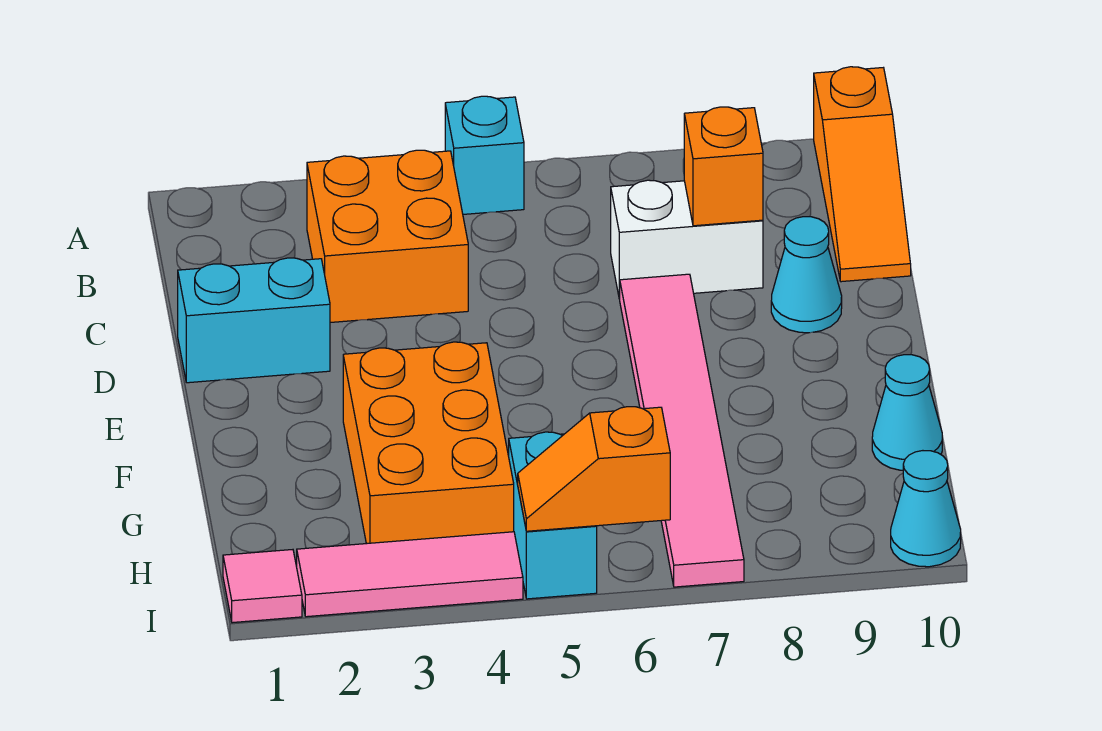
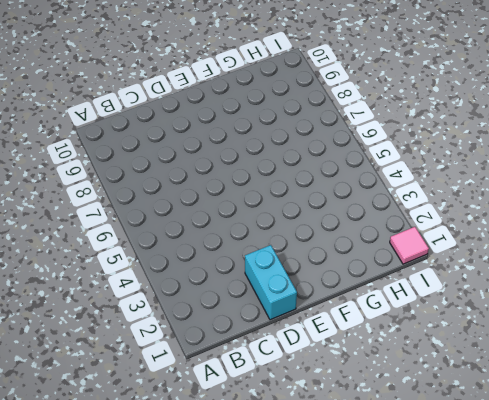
none -> cyan 1x1 brick [445,96,524,214]
none -> orange 1x3 slope [814,67,911,282]
none -> orange 2x2 brick [307,150,468,323]

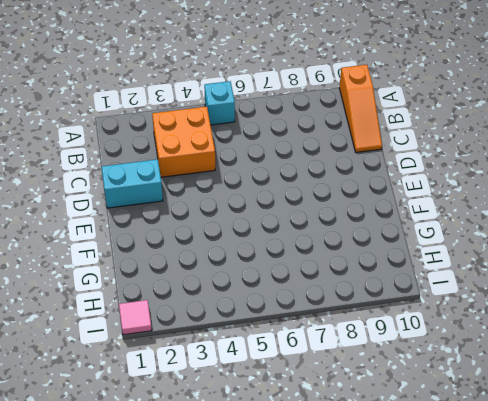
none -> white 1x2 brick [611,180,763,299]
none -> pink 1x6 tile [620,274,744,587]
none -> cyan 1x1 cone [771,217,842,333]

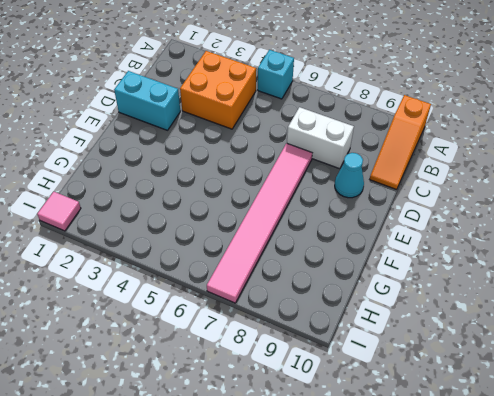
none -> orange 2x3 brick [343,342,514,544]
none -> cyan 1x1 cone [872,355,942,470]
none -> cyan 1x2 brick [509,432,597,599]

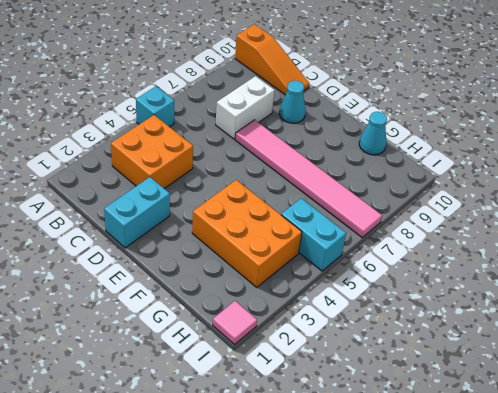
none -> pink 1x3 tile [297,532,523,617]
none -> cyan 1x1 cone [891,451,961,567]
none -> orange 1x1 brick [684,107,763,226]

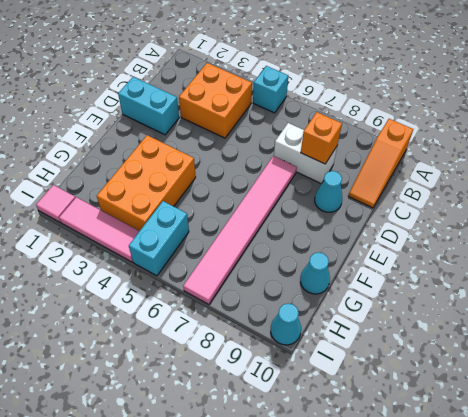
none -> orange 1x2 slope [518,407,670,531]

